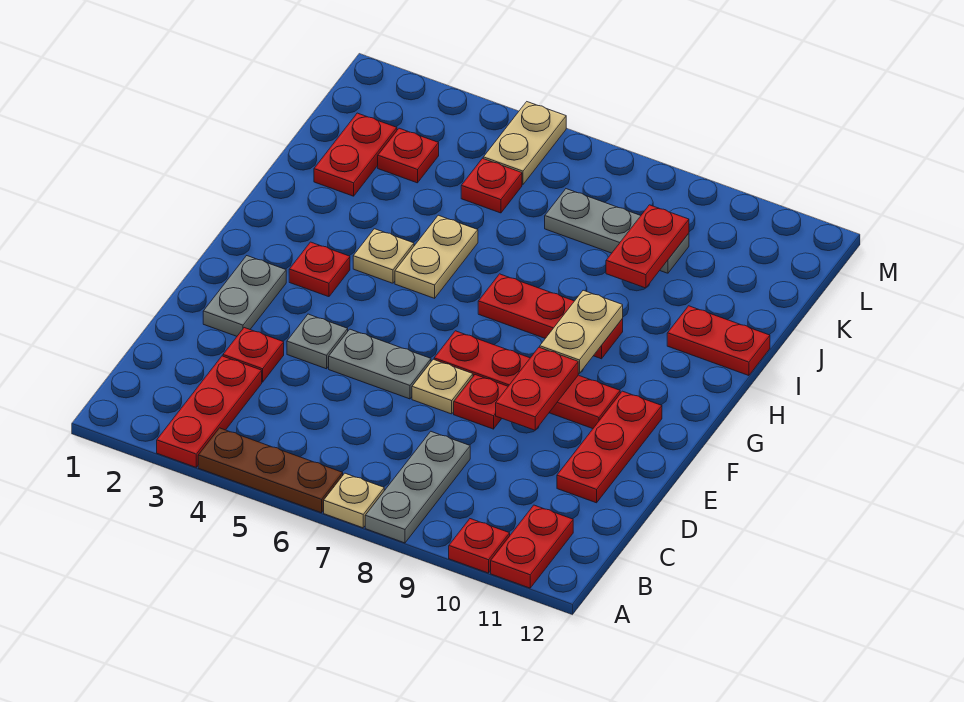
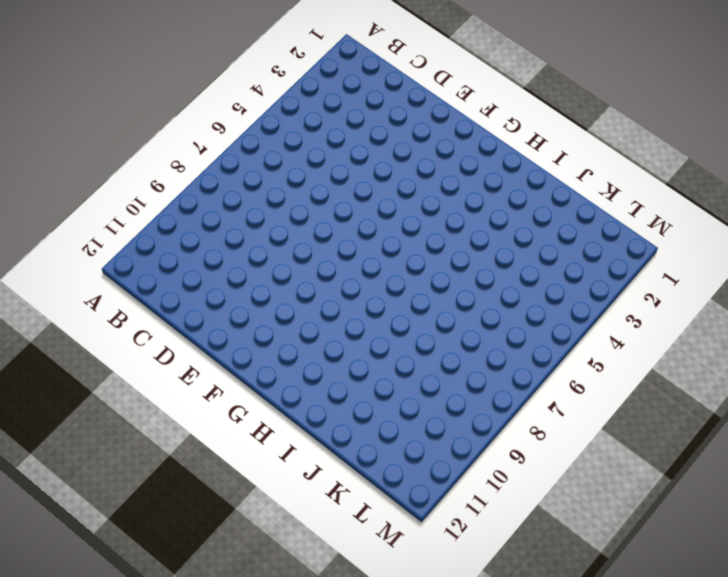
none -> red 1x3 plate [157,356,262,467]
none -> brown 1x3 plate [198,428,343,513]
none -> tan 1x1 plate [324,473,384,528]

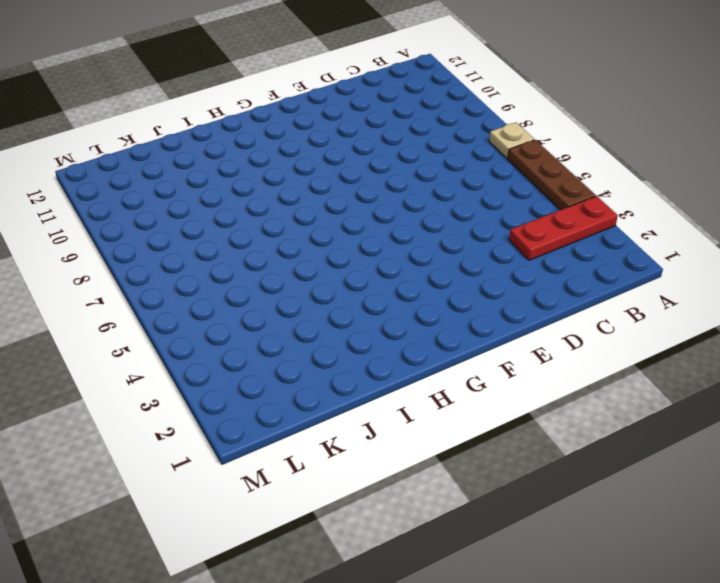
none -> grey 1x3 plate [365,432,470,543]
none -> red 1x1 plate [449,519,510,573]
none -> red 1x2 plate [491,505,573,588]

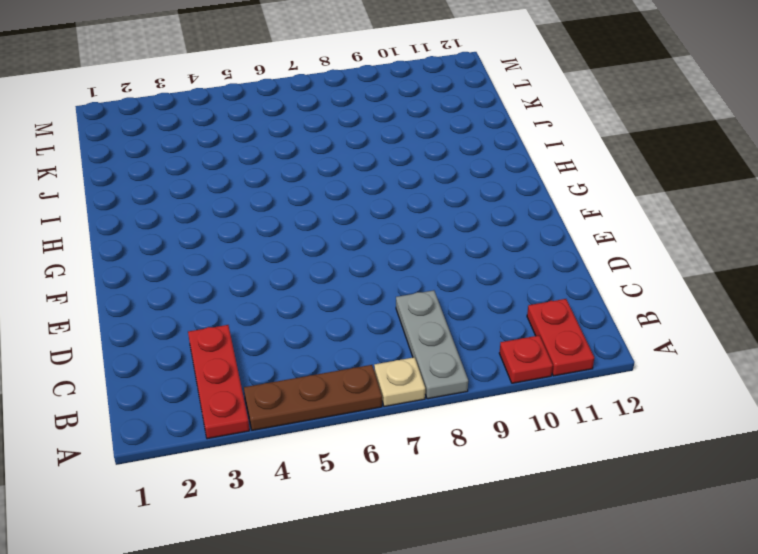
none -> red 1x1 plate [223,328,284,382]
none -> red 1x3 plate [557,391,662,503]
none -> grey 1x2 plate [203,256,286,336]

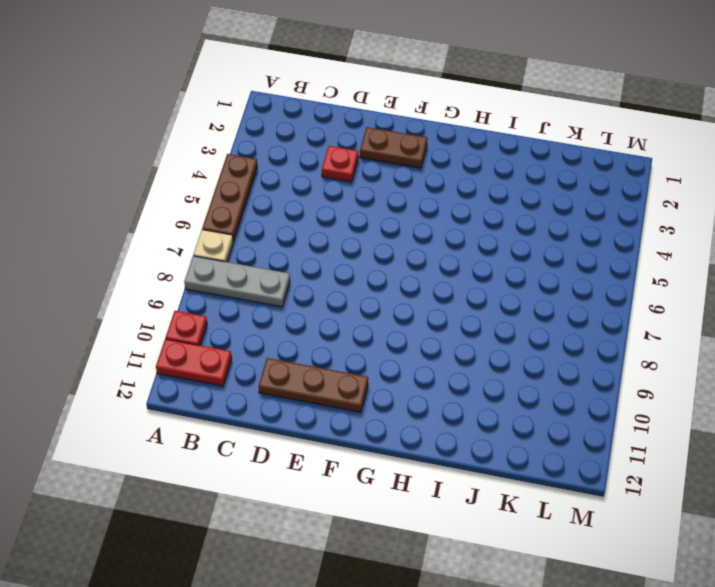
brown 1x3 plate [259,358,368,412] -> red 1x3 plate [557,391,662,503]
brown 1x2 plate [360,127,427,168] -> grey 1x2 plate [203,256,286,336]
none -> red 1x3 plate [157,356,262,467]
none -> grey 1x1 plate [287,314,348,369]
none -> grey 1x2 plate [329,329,431,399]

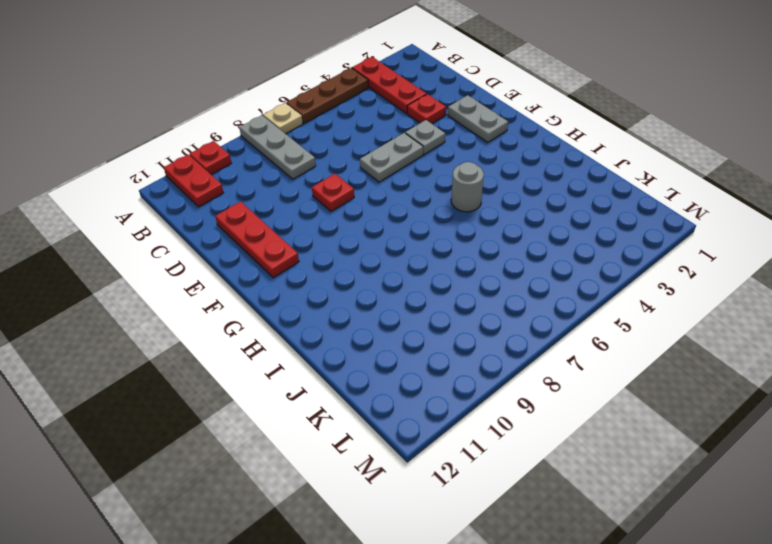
grey 1x1 round brick [451,162,484,212] -> tan 1x2 plate [395,215,478,298]
none -> tan 1x1 plate [412,359,473,414]
none -> red 1x4 plate [434,331,620,429]
none -> red 1x1 plate [289,242,350,297]

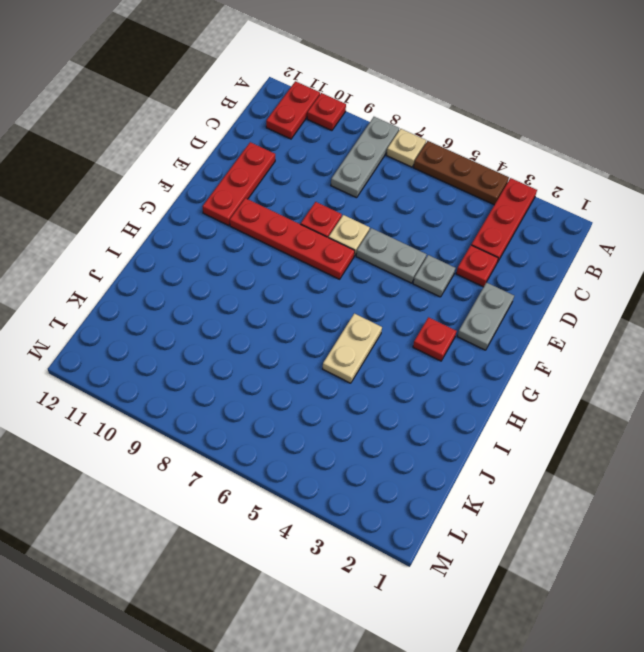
none -> tan 1x1 plate [353,229,414,283]
none -> red 1x3 plate [478,274,623,359]
none -> red 1x2 plate [667,306,770,376]

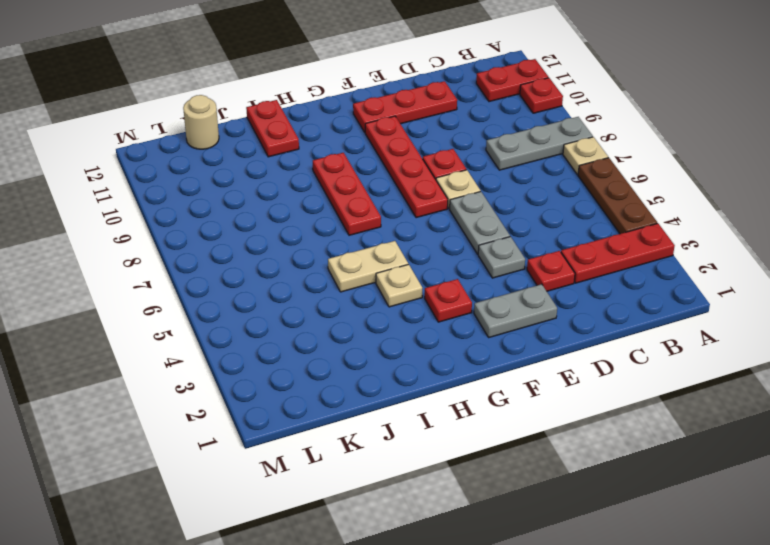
tan 1x1 round brick [183,95,219,149] -> none
none -> red 1x2 plate [314,113,397,196]
none -> red 1x1 plate [378,128,439,183]
none -> red 1x1 plate [461,158,522,213]

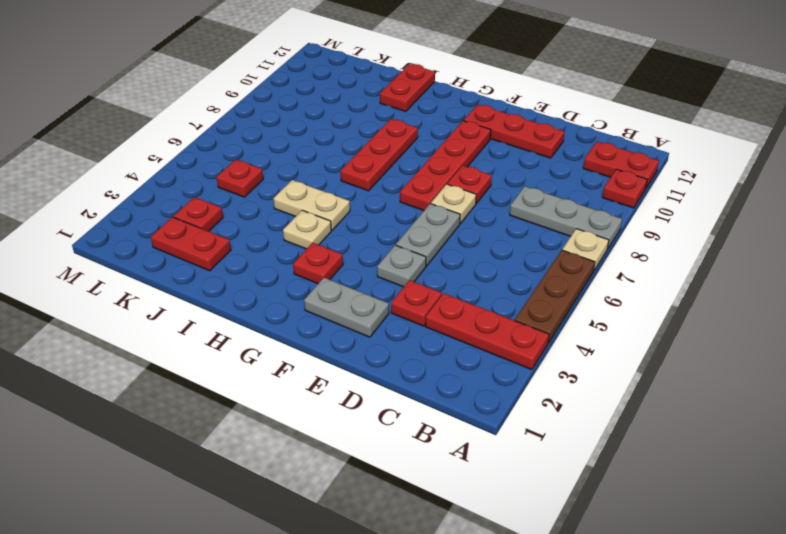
none -> grey 1x3 plate [545,189,689,273]
none -> tan 1x2 plate [483,102,566,184]
none -> red 1x2 plate [496,347,578,430]

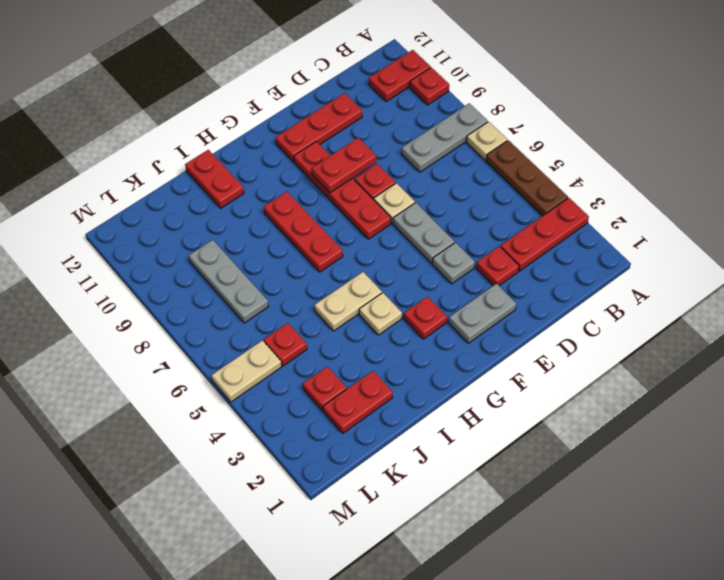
none -> tan 1x2 plate [540,290,623,373]
none -> red 1x2 plate [606,205,689,288]

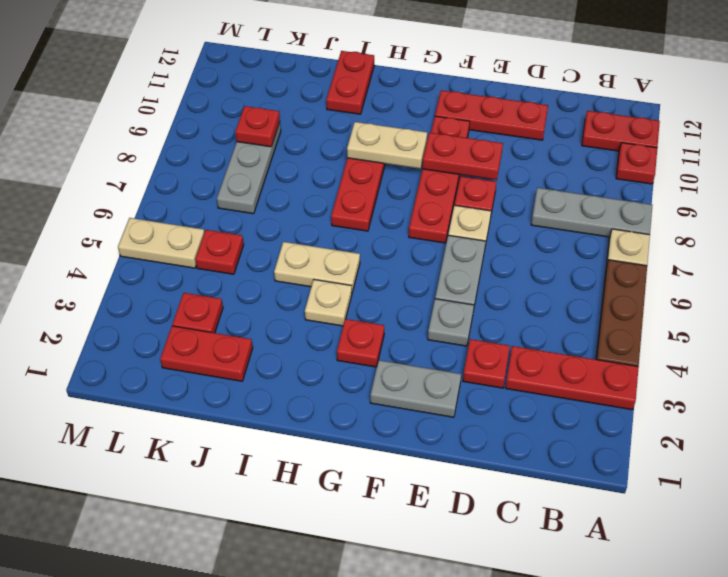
red 1x1 plate [235,106,280,147] -> red 1x2 plate [606,205,689,288]

